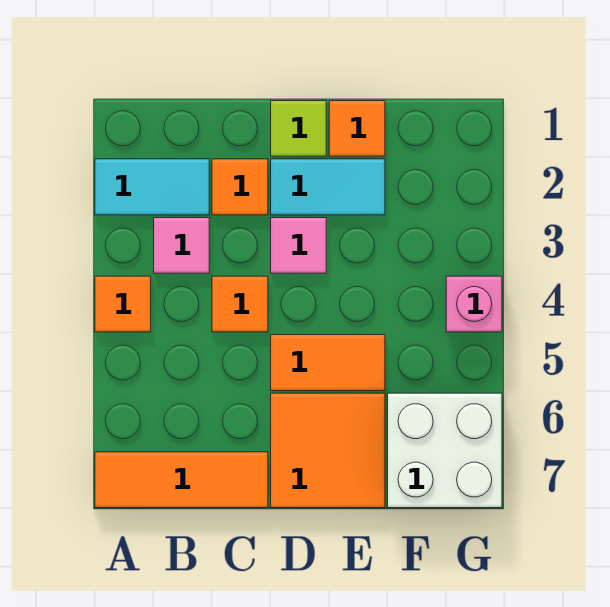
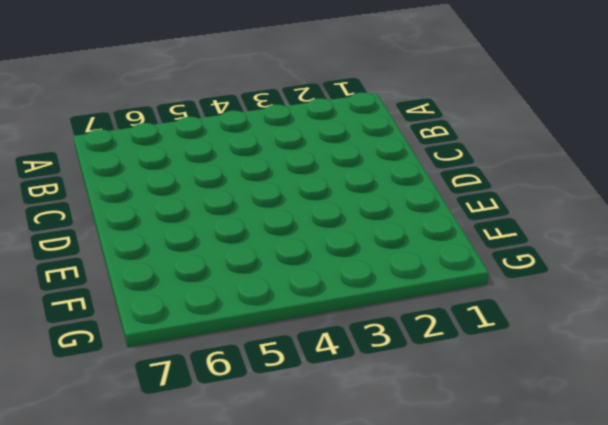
none -> cyan 1x2 tile [95,159,209,215]
none -> orange 1x1 tile [95,276,151,332]
none -> orange 1x3 tile [95,452,268,508]

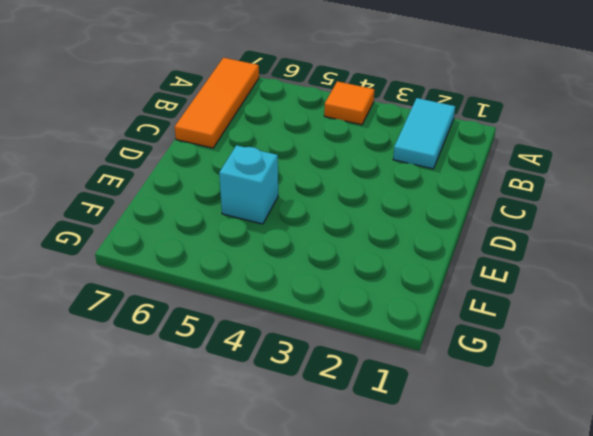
cyan 1x1 brick [219,145,278,224] -> orange 1x2 tile [271,335,385,391]
none -> pink 1x1 tile [154,218,209,273]
none -> orange 1x1 tile [212,159,268,215]
none -> orange 1x1 tile [212,276,268,332]

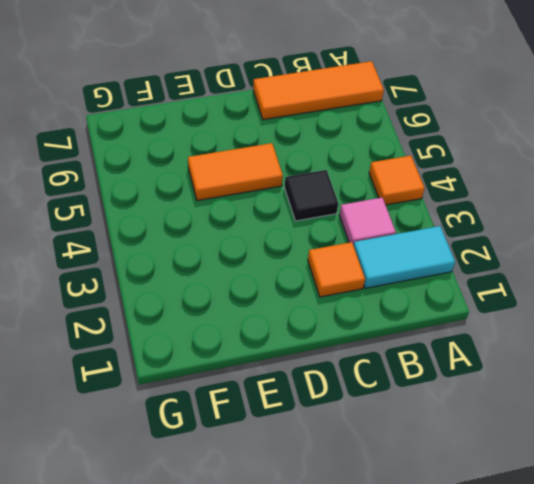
black 1x1 tile [284,170,338,221] -> orange 1x1 tile [212,276,268,332]
none -> lime 1x1 tile [271,101,326,156]
none -> cyan 1x2 tile [271,159,385,215]
none -> pink 1x1 tile [271,218,326,273]

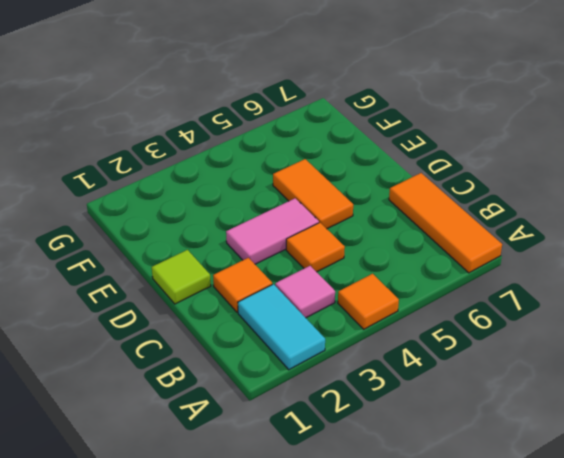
pink 1x2 tile [226,198,319,264] -> pink 1x1 tile [271,218,326,273]
none -> cyan 1x2 tile [271,159,385,215]
none -> orange 2x2 tile [271,393,385,508]
none -> orange 1x1 tile [329,101,385,156]

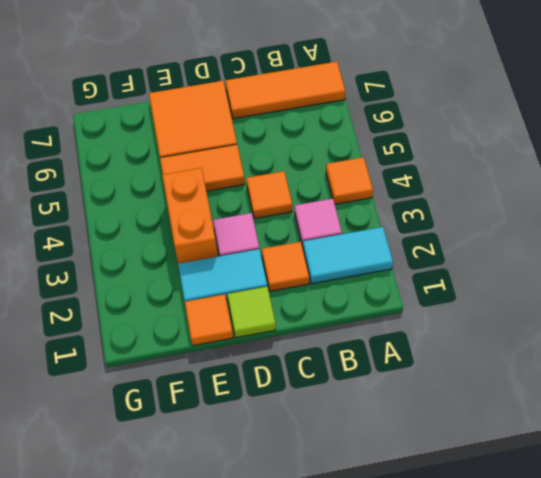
orange 1x2 brick [162,168,218,264] -> none
none -> white 2x2 brick [388,393,502,508]
none -> pink 1x1 brick [446,276,502,332]

